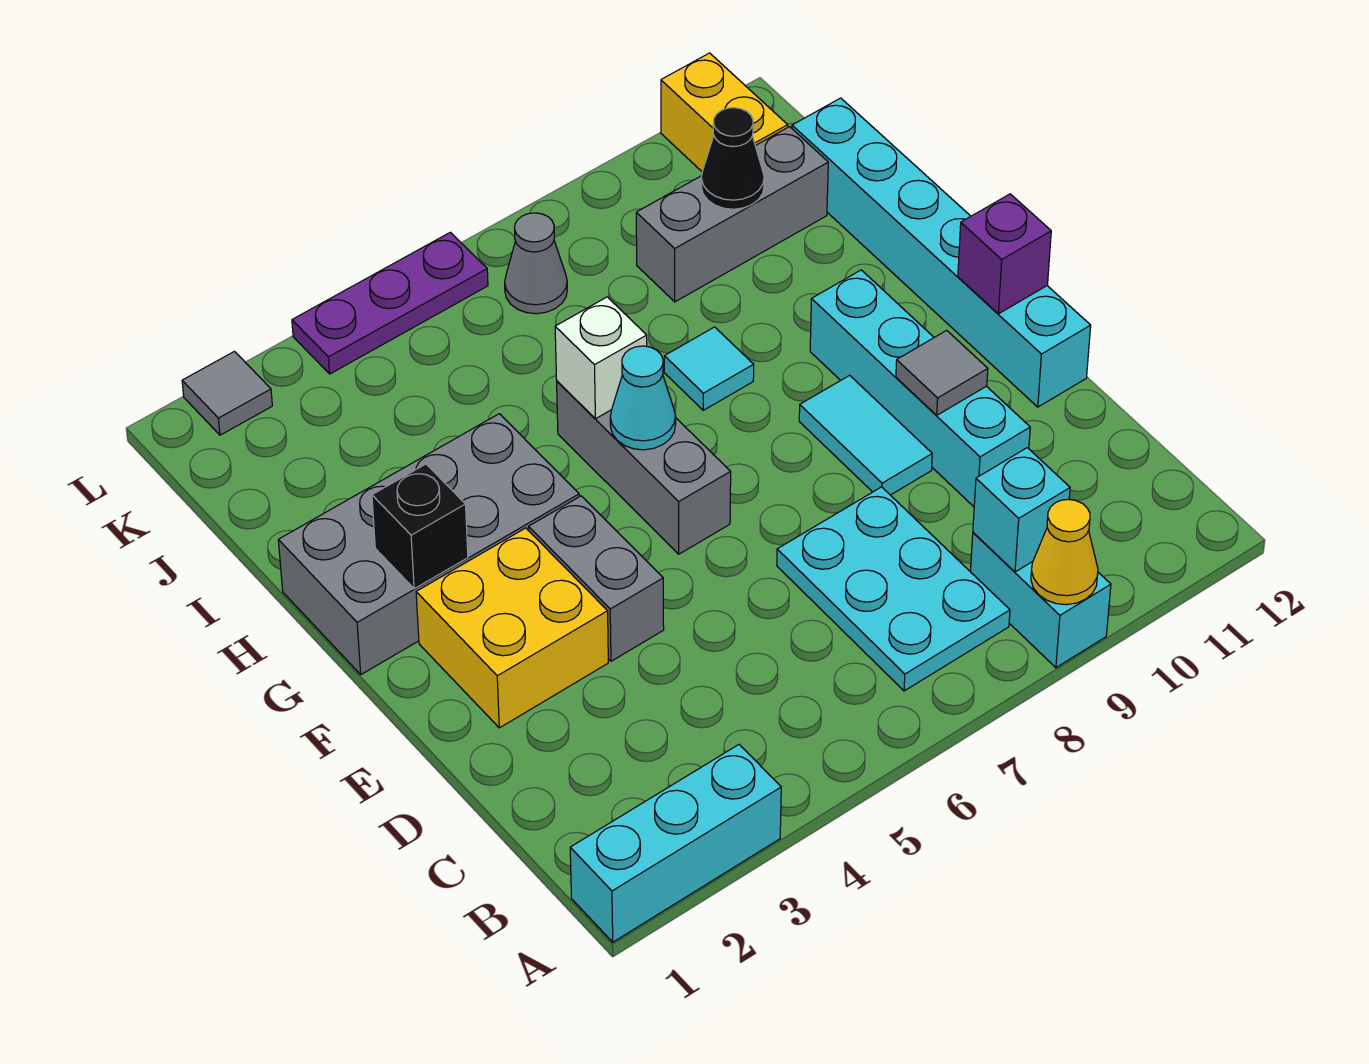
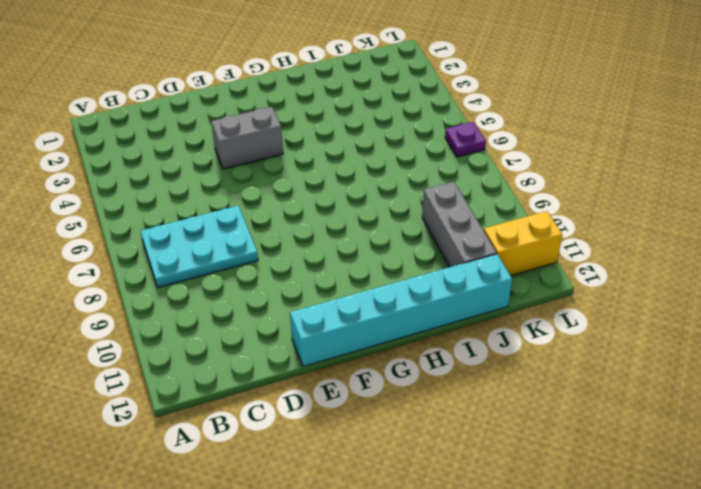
purple 1x1 plate [445,122,486,157] -> purple 1x3 plate [292,232,488,374]
none -> cyan 1x3 brick [570,745,781,942]
none -> cyan 1x2 brick [970,533,1111,668]
none -> cyan 1x4 brick [810,270,1030,507]

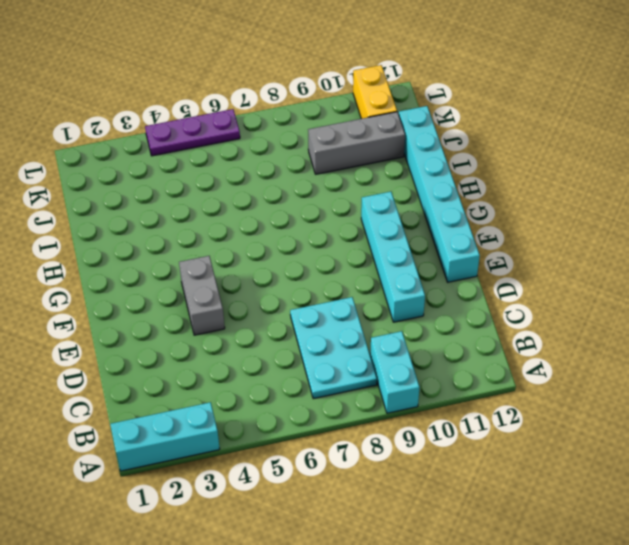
none -> yellow 2x2 brick [416,528,608,728]
none -> cyan 1x2 tile [799,375,932,495]
none -> grey 1x3 brick [557,381,731,554]

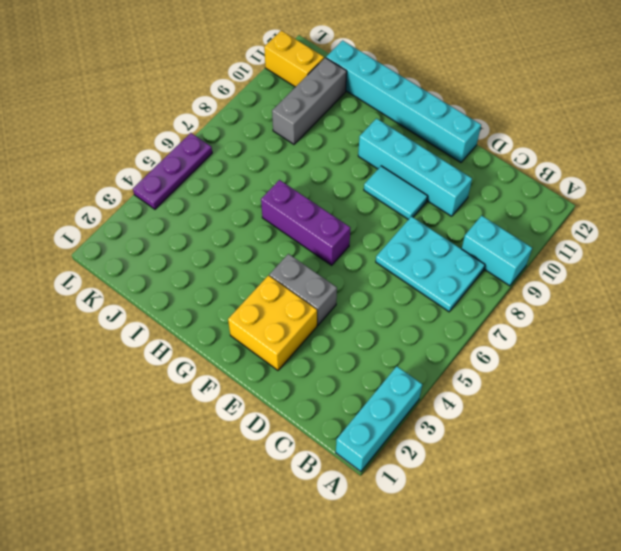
purple 1x3 brick [261,180,350,265] -> grey 1x3 brick [557,381,731,554]
none -> grey 2x4 brick [278,414,579,674]
none -> cyan 1x1 tile [664,327,754,410]
none -> grey 1x1 cone [505,213,567,314]

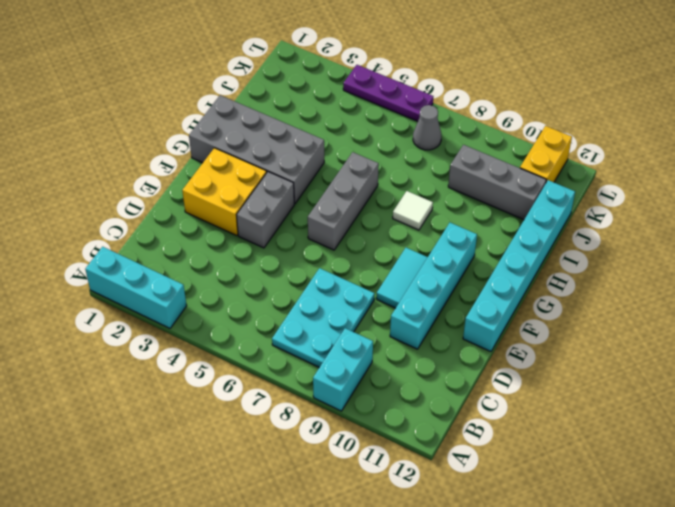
white 1x1 tile [393,191,433,230] -> cyan 1x1 tile [664,327,754,410]
none -> grey 1x1 tile [182,351,272,435]
none -> yellow 1x1 cone [1031,499,1098,605]
none -> cyan 1x1 brick [973,448,1070,572]

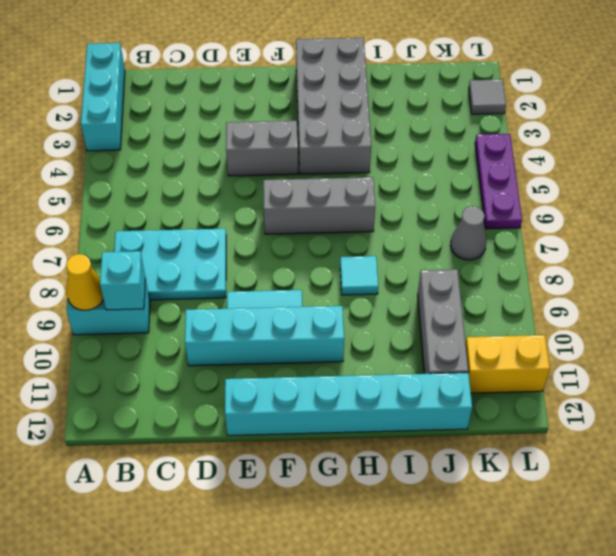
none -> yellow 2x2 brick [416,528,608,728]
none -> grey 1x1 tile [896,330,988,415]
none -> purple 1x1 brick [958,194,1051,314]

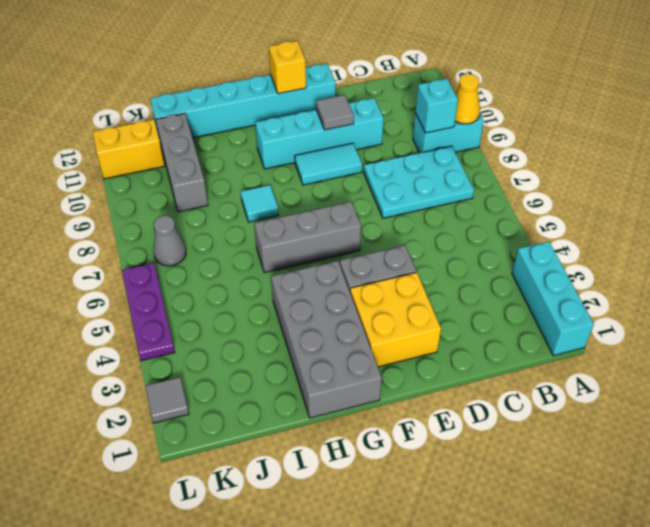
yellow 1x1 brick [269,41,306,94] -> purple 1x1 brick [958,194,1051,314]
none -> black 1x1 brick [372,464,468,589]
none -> cyan 1x1 cone [610,346,676,450]
none -> white 1x1 brick [555,297,647,419]

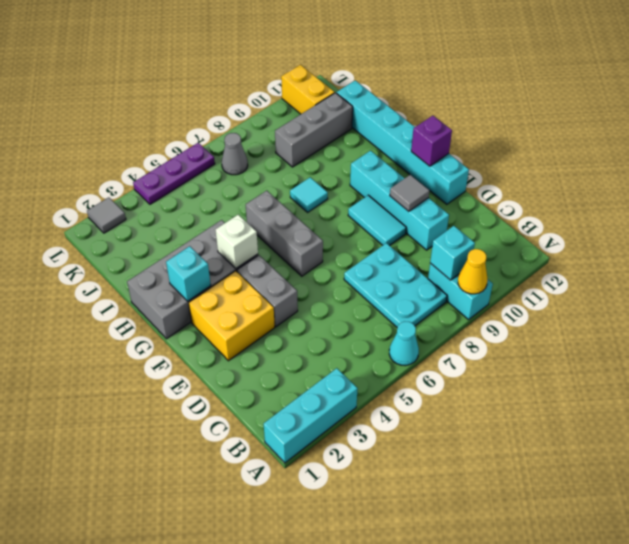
cyan 1x1 cone [389,322,419,366] -> cyan 1x1 cone moved to [610,346,676,450]
cyan 1x1 brick [166,246,211,301] -> black 1x1 brick [372,464,468,589]
white 1x1 brick [216,215,258,268] -> white 1x1 brick moved to [555,297,647,419]
none -> black 1x1 cone [701,108,764,209]

